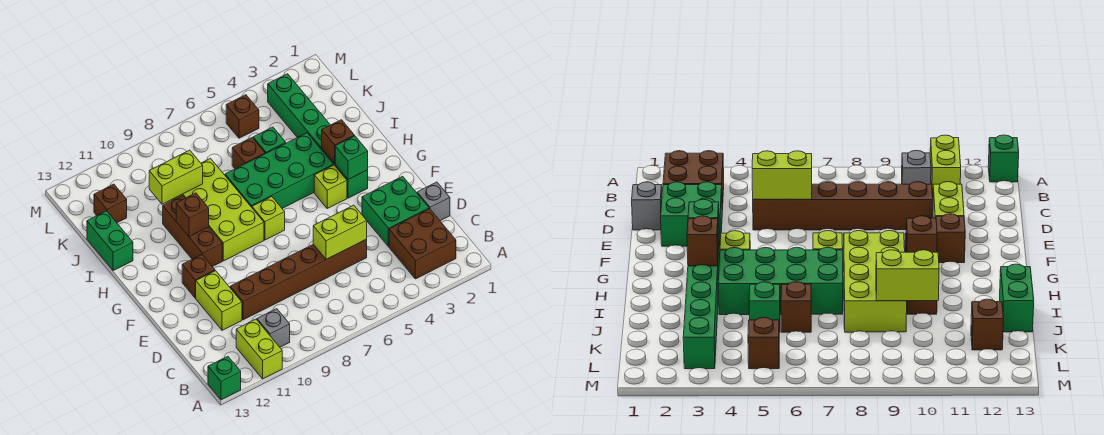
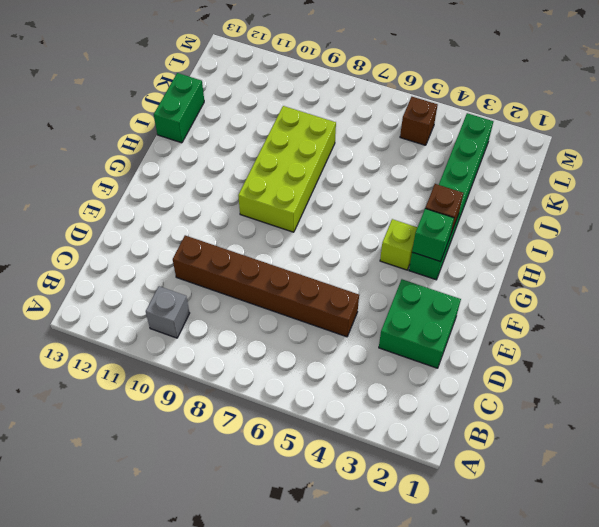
none -> lime 1x2 brick [236,319,282,379]
none -> green 1x1 brick [208,356,241,400]
none -> brown 2x2 brick [389,209,456,279]

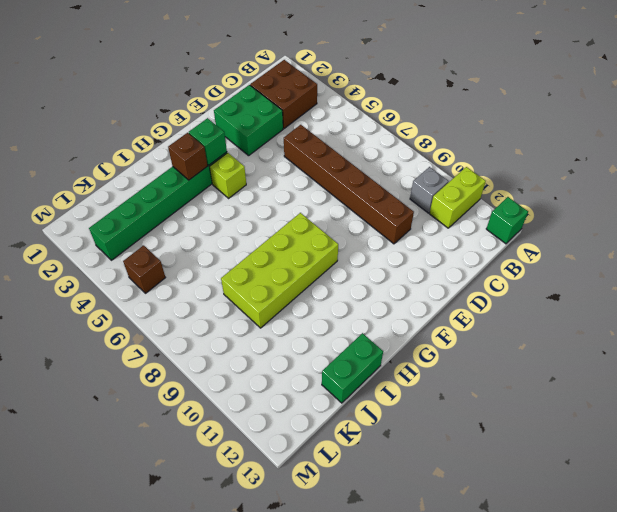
none -> grey 1x1 brick [417,182,450,221]
none -> lime 1x2 brick [196,271,242,330]
none -> brown 1x1 brick [182,255,215,298]

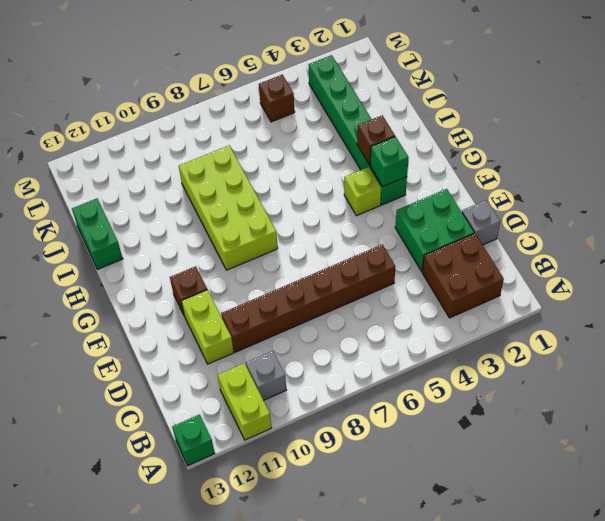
none -> lime 1x1 brick [252,196,285,240]
none -> brown 1x3 brick [163,196,222,267]
none -> green 2x4 brick [225,133,334,208]

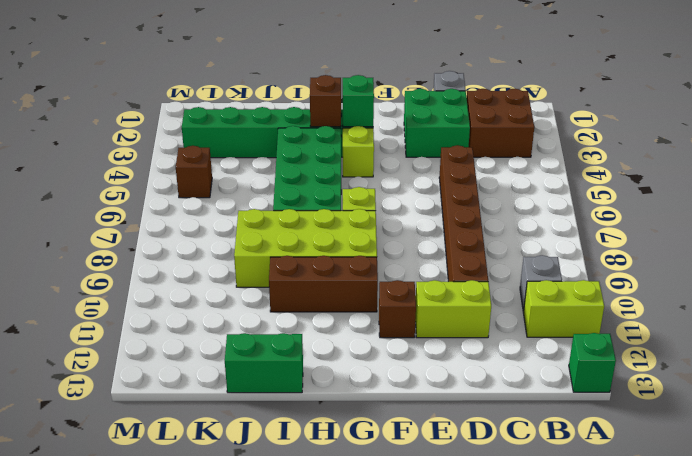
none -> green 1x1 brick [253,127,286,154]
none -> brown 1x1 brick [232,138,265,169]
none -> brown 1x1 brick [94,184,127,223]

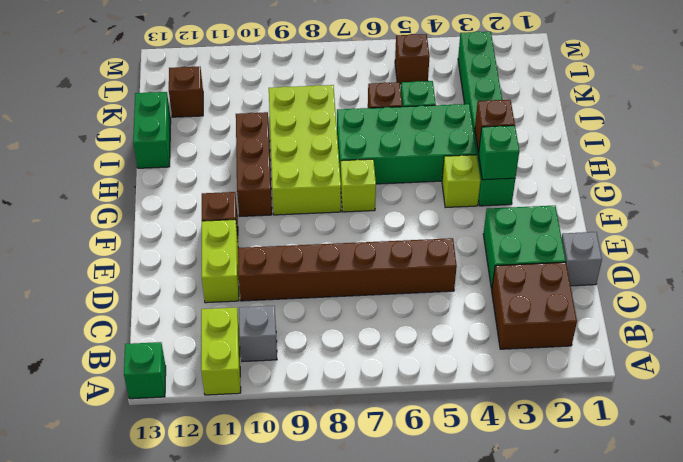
none -> lime 1x2 brick [313,205,367,259]
none -> brown 1x1 brick [176,193,209,237]
none -> lime 1x2 brick [149,150,203,204]

